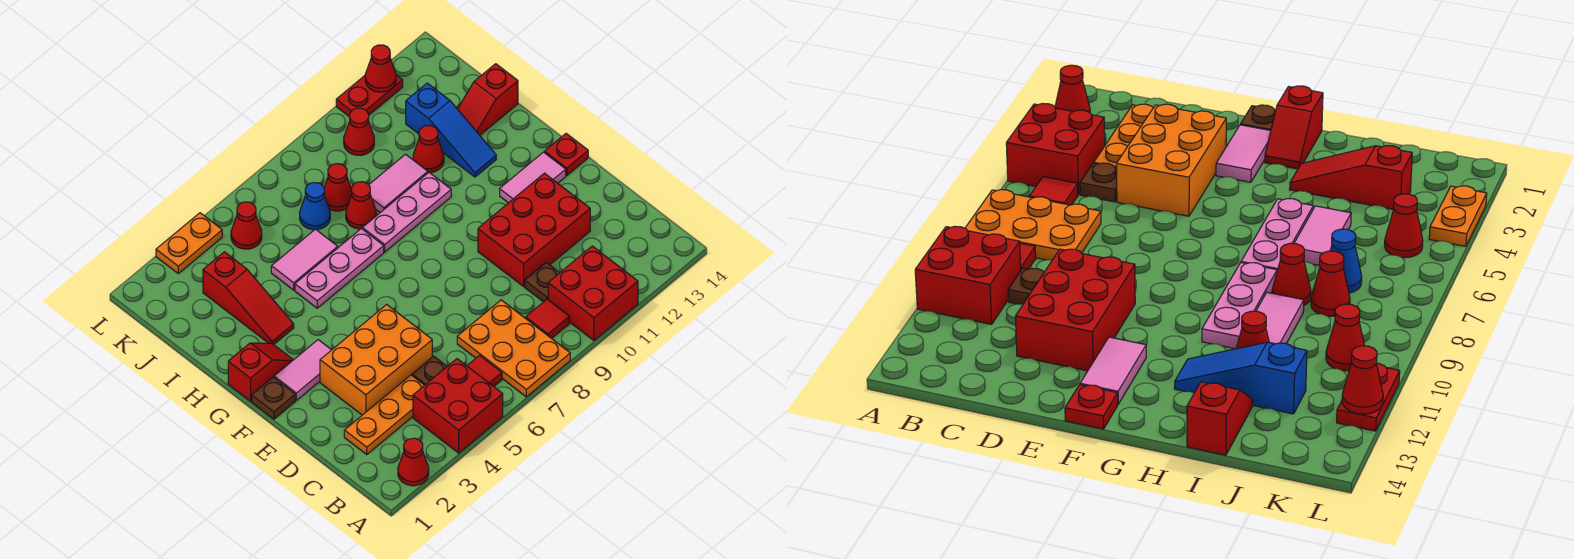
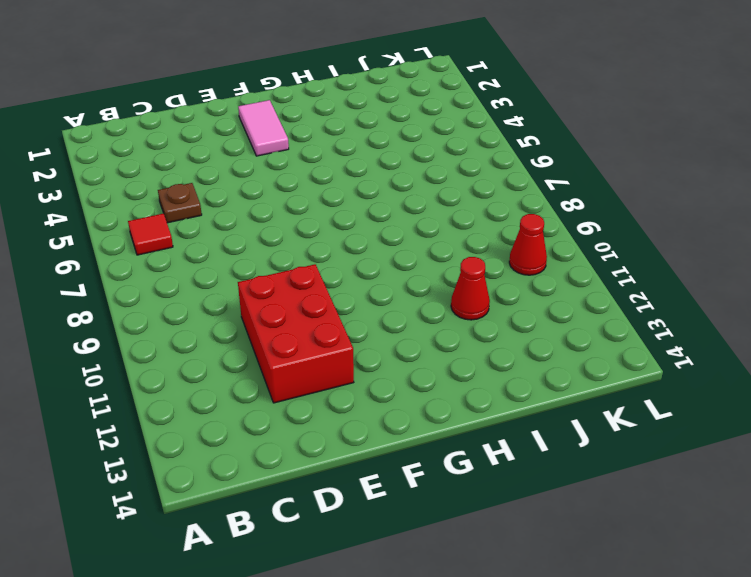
none -> red 1x1 cone [398,438,429,486]
none -> red 2x2 brick [413,359,503,453]
none -> orange 2x3 plate [457,300,570,397]
none -> red 2x2 brick [548,246,638,341]

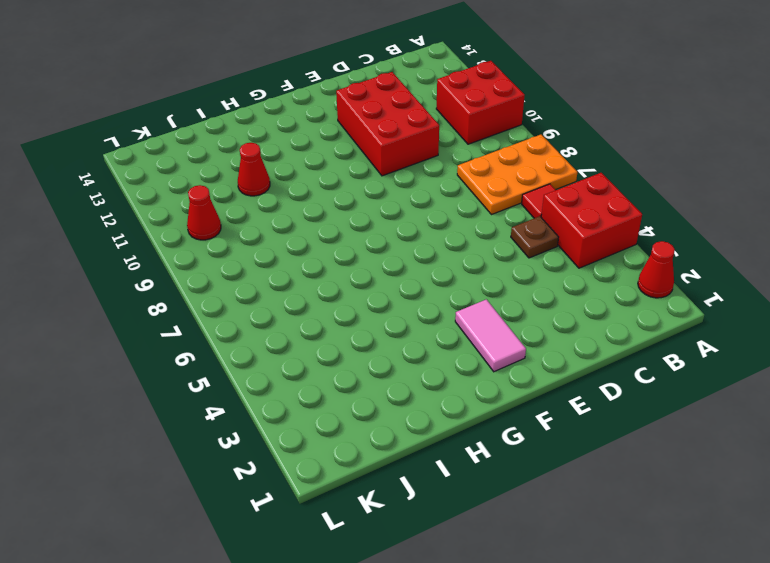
none -> red 1x1 tile [526,299,569,338]
none -> orange 1x3 plate [344,375,424,454]
none -> brown 1x1 plate [525,262,560,302]
none -> orange 2x3 brick [320,304,432,415]

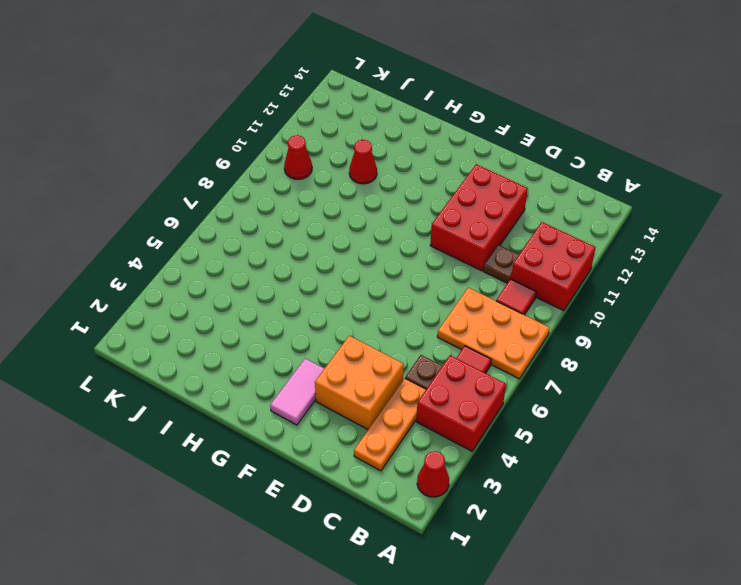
orange 2x2 brick [315,336,404,429] -> orange 2x3 brick [320,304,432,415]
none -> brown 1x1 plate [252,377,295,419]
none -> pink 1x2 tile [500,152,566,203]
none -> red 1x1 plate [545,134,588,175]
none -> red 1x2 slope [228,343,293,401]

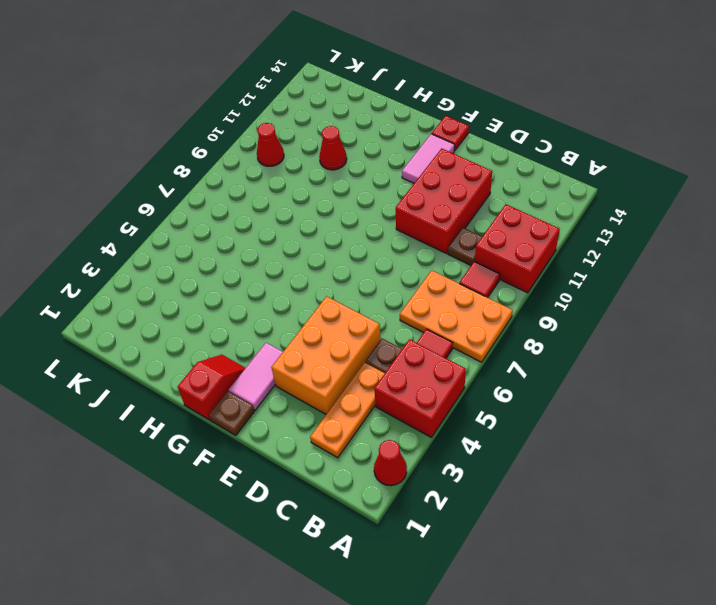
none -> red 1x3 slope [203,252,294,344]
none -> pink 1x3 plate [295,229,384,308]
none -> pink 1x3 plate [362,173,451,252]
none -> blue 1x3 slope [406,83,496,177]

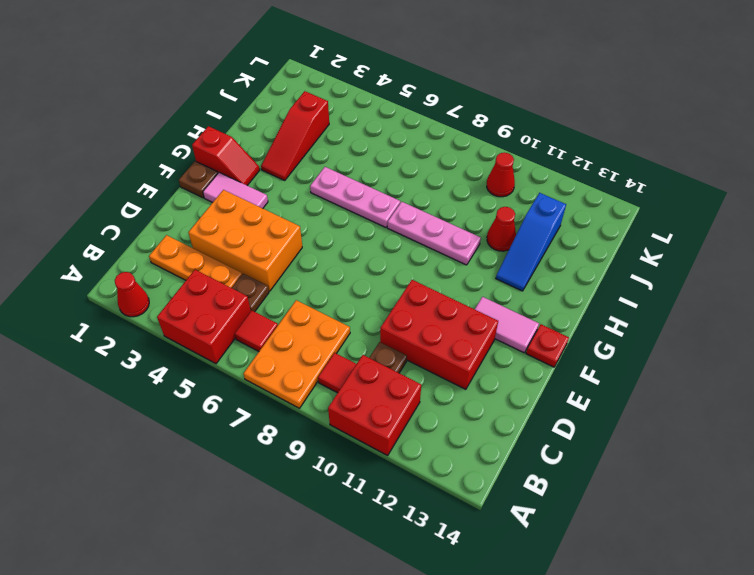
none -> pink 1x2 tile [271,229,338,290]
none -> red 1x1 cone [346,182,376,229]
none -> pink 1x2 tile [369,154,428,213]
none -> red 1x2 slope [458,64,518,135]

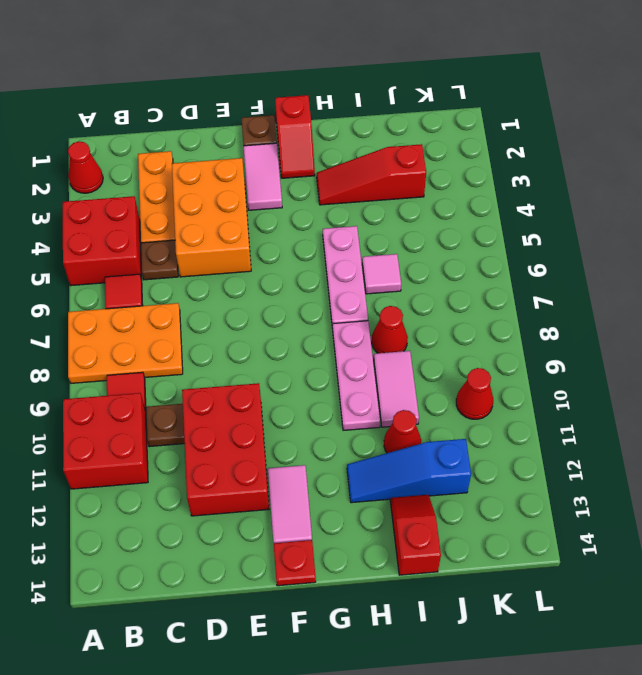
pink 1x1 tile [362,254,401,294] -> pink 1x2 tile [271,229,338,290]
none -> blue 1x1 cone [300,183,330,230]
none -> red 1x1 cone [324,164,352,211]
none -> red 1x1 cone [231,202,262,249]
none -> orange 1x2 plate [156,213,222,273]

